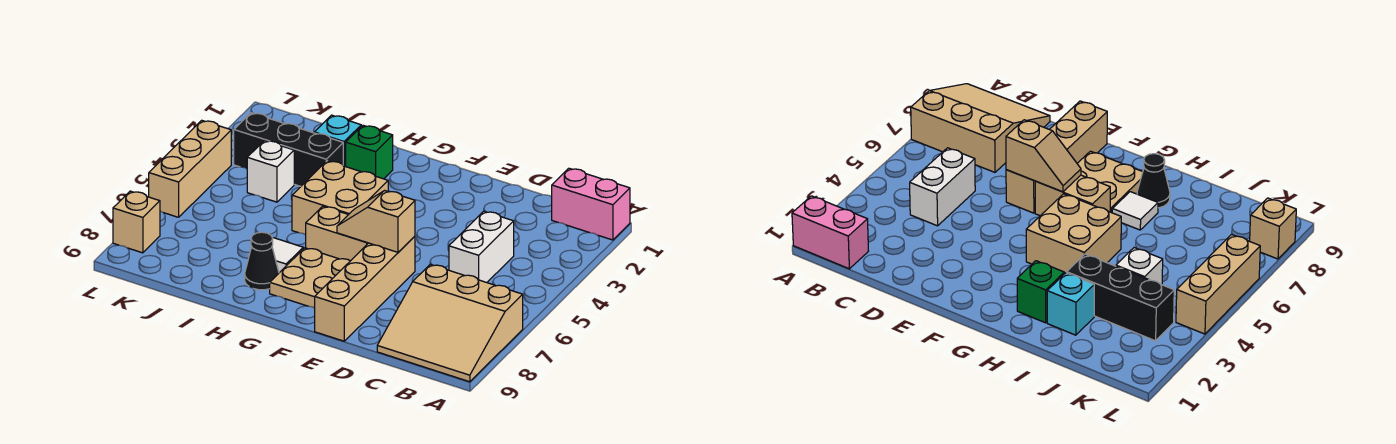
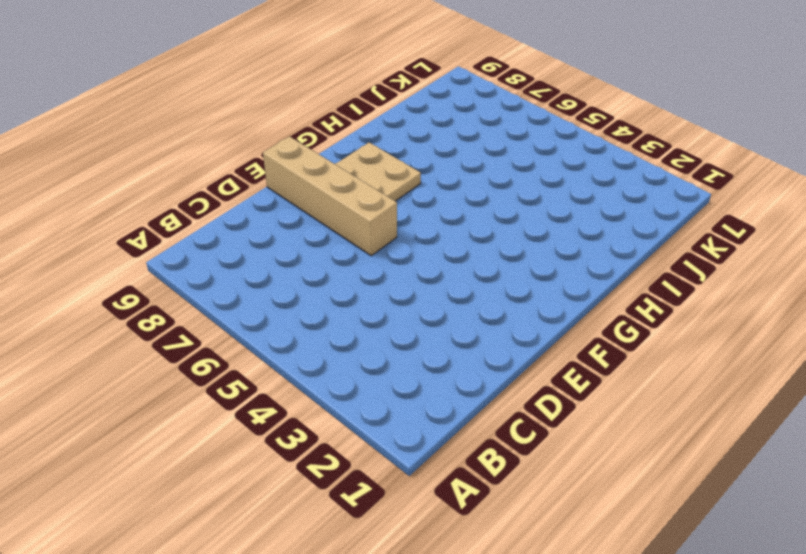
none -> pink 1x2 brick [552,168,630,240]
none -> tan 3x3 slope [377,264,523,382]
none -> white 1x2 brick [449,211,514,283]

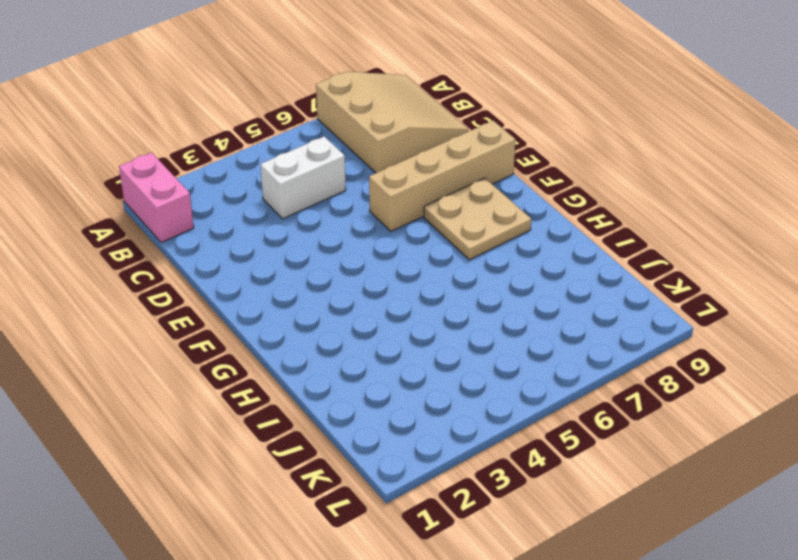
none -> tan 1x2 brick [306,206,368,261]
none -> tan 2x2 brick [292,161,388,235]
none -> green 1x1 brick [346,125,393,179]

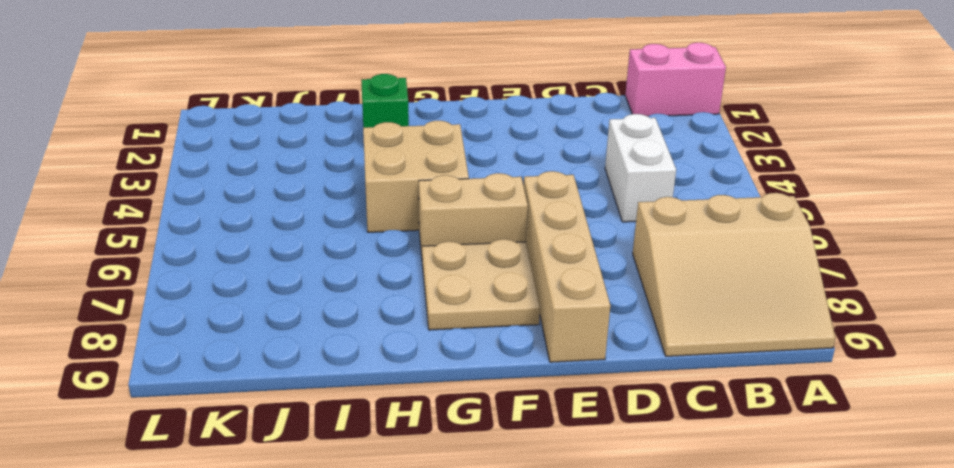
none -> white 1x1 tile [272,238,303,273]
none -> black 1x1 cone [245,232,279,290]
none -> cyan 1x1 brick [314,115,361,167]

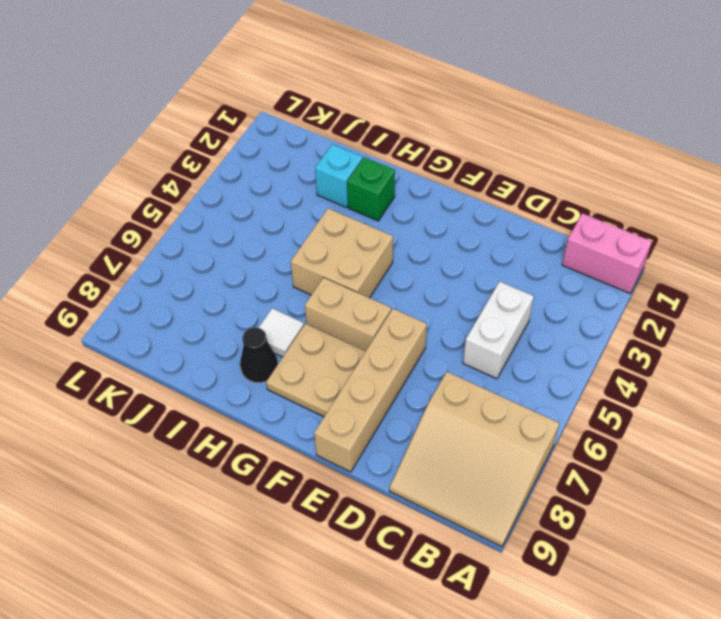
none -> black 1x3 brick [234,113,343,186]
none -> white 1x1 brick [247,141,294,202]
none -> tan 1x3 brick [149,120,231,217]

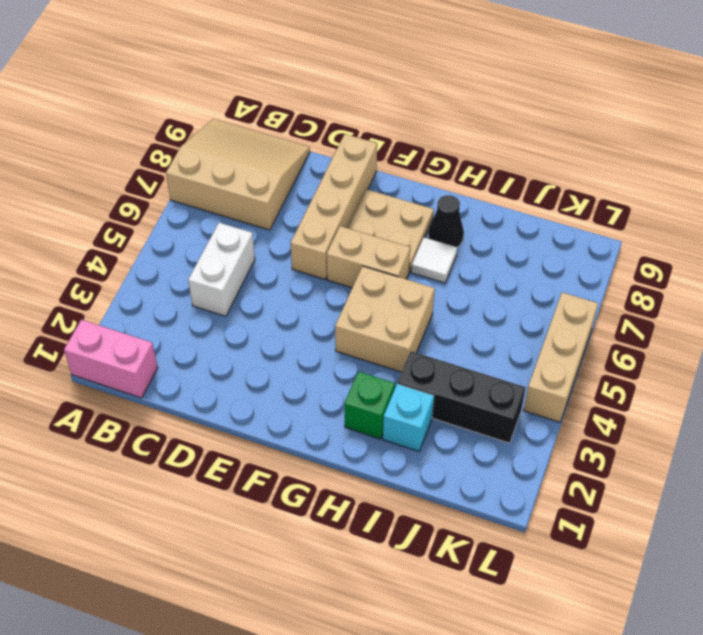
none -> white 1x1 brick [247,141,294,202]
none -> tan 1x1 brick [113,191,160,253]
none -> tan 1x2 slope [337,191,415,252]

